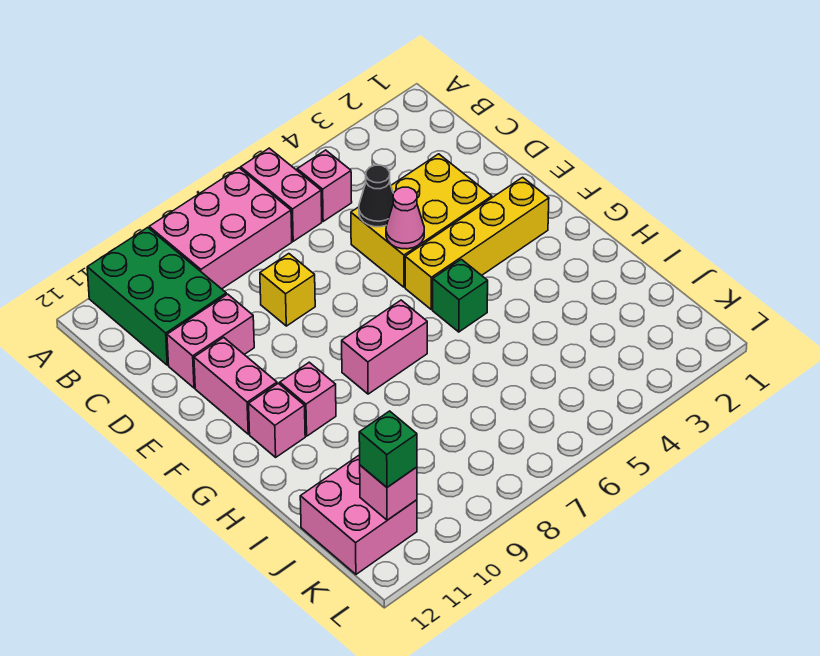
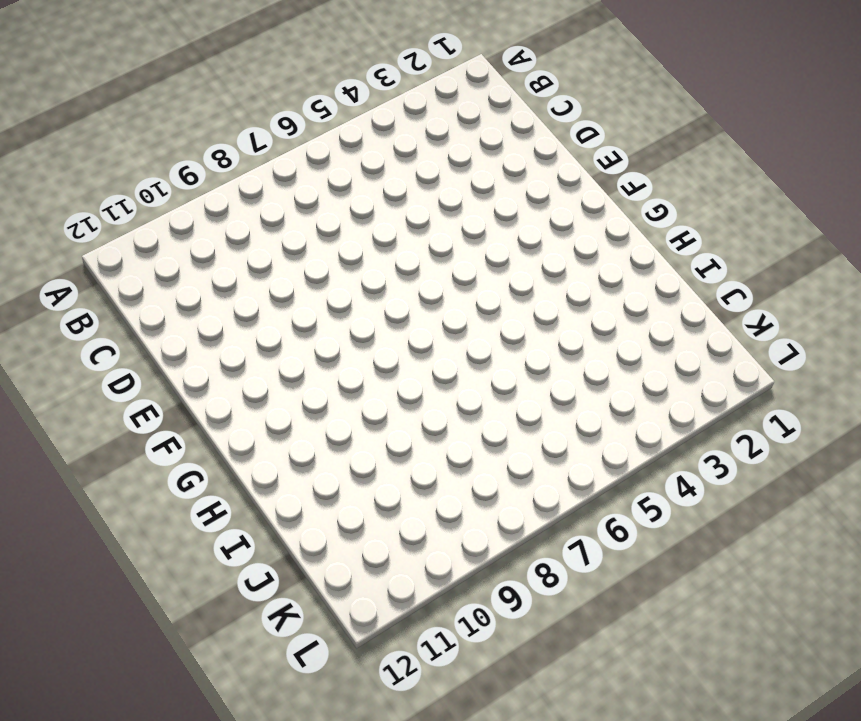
none -> pink 1x2 brick [241,148,322,241]
none -> pink 2x3 brick [149,168,292,289]
none -> green 2x3 brick [87,227,226,365]

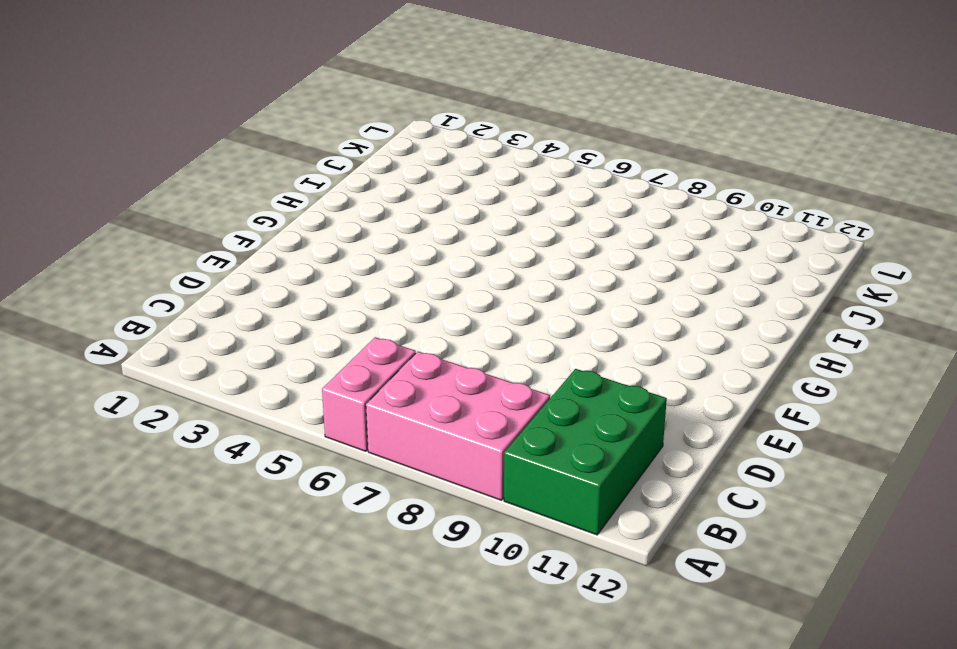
none -> pink 1x1 brick [297,150,352,221]
none -> yellow 2x3 brick [351,154,492,287]
none -> yellow 1x1 brick [260,254,315,326]

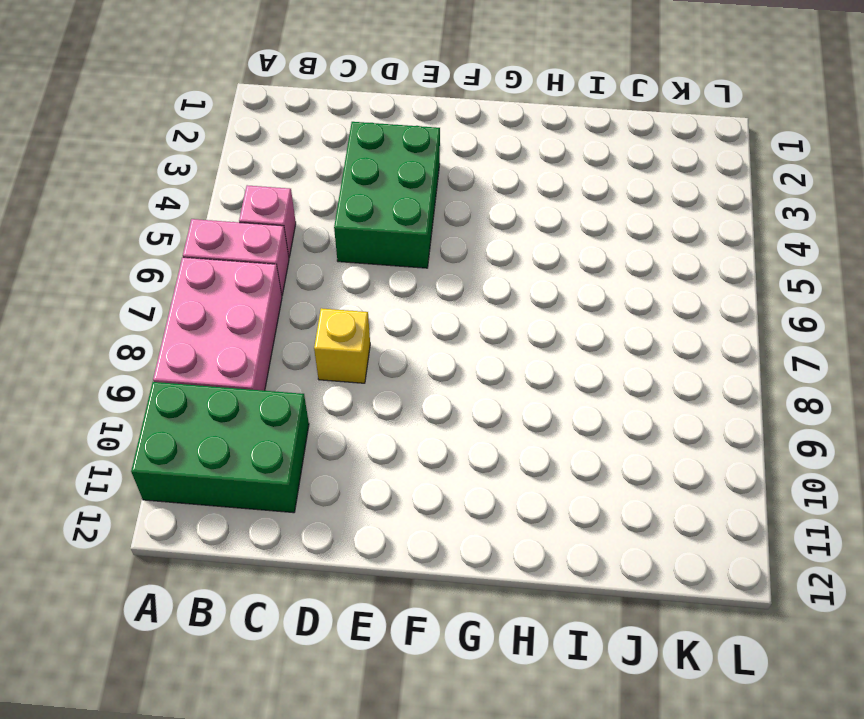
green 2x3 brick [334,122,440,268] -> yellow 2x3 brick [351,154,492,287]
none -> pink 1x2 brick [167,294,254,388]
none -> pink 1x2 brick [194,337,277,434]
none -> yellow 1x4 brick [405,177,549,309]

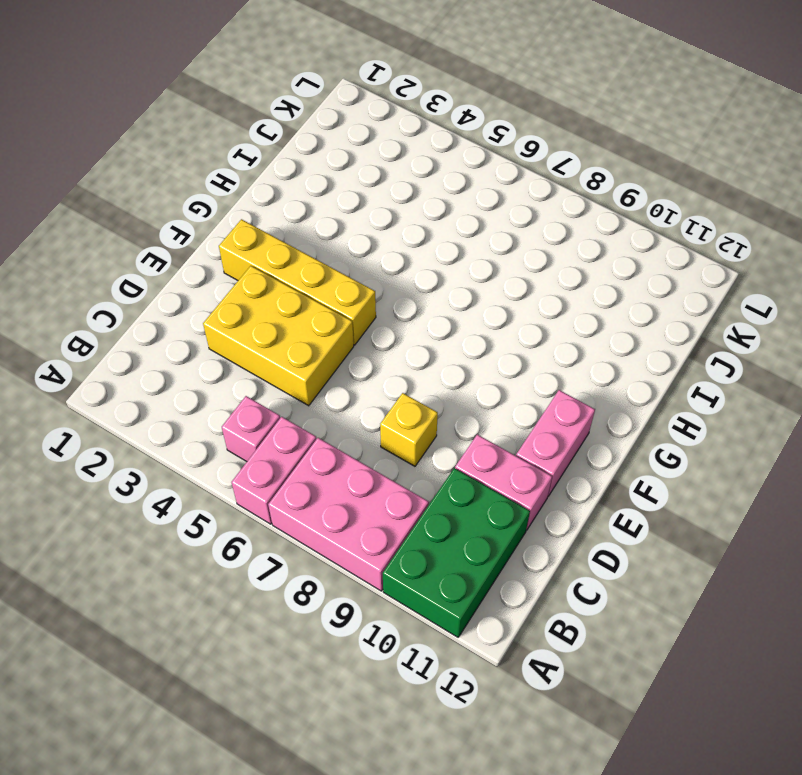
none -> green 1x1 brick [433,259,488,332]
none -> pink 1x2 brick [342,300,427,394]
none -> pink 1x1 brick [280,362,336,436]

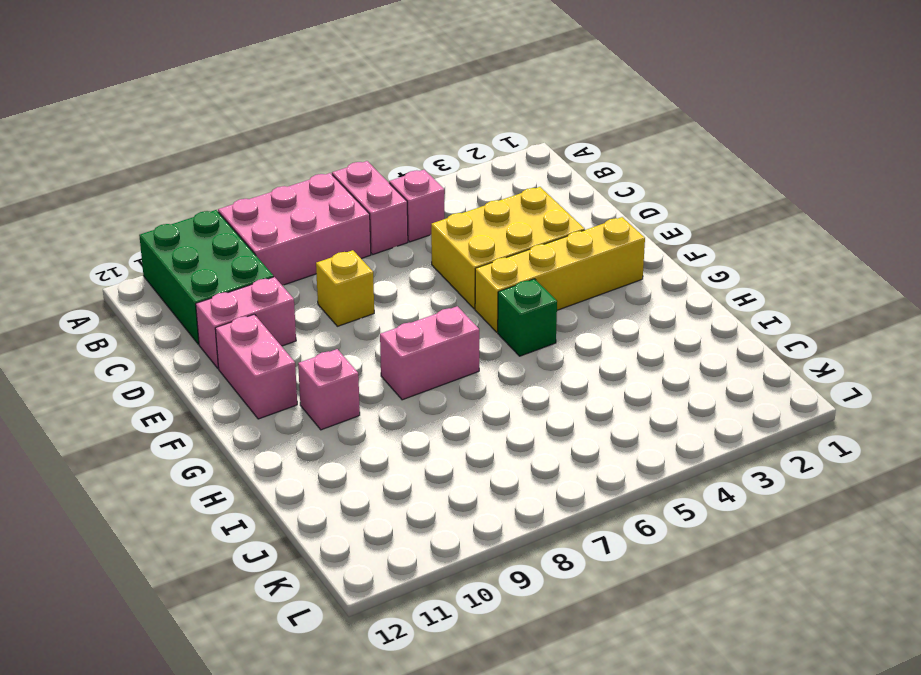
none -> pink 1x1 brick [249,383,305,457]
none -> pink 2x2 brick [300,455,417,574]
none -> black 1x1 cone [359,165,393,227]

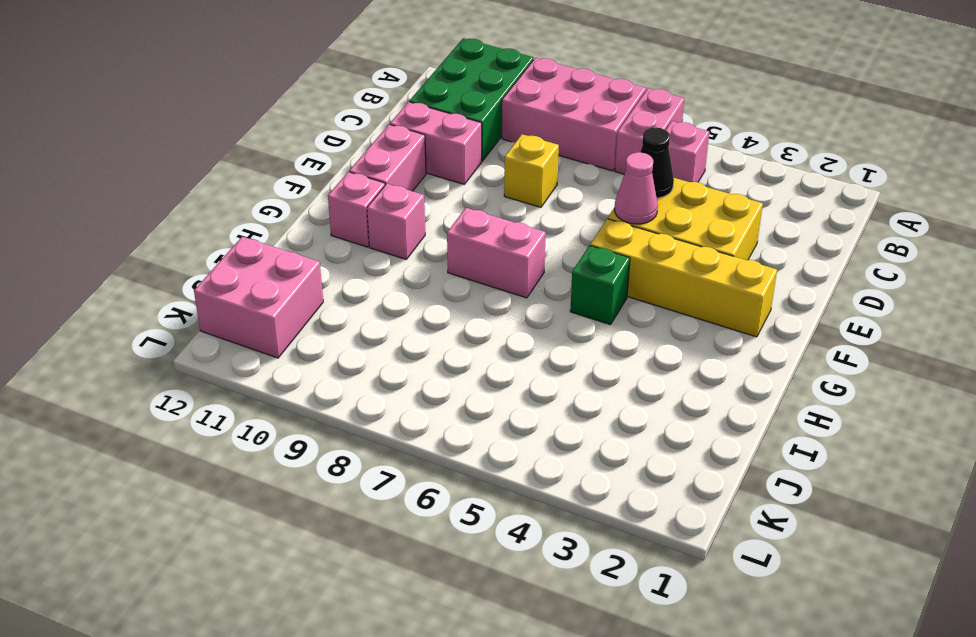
none -> pink 1x1 brick [360,465,417,520]
none -> green 1x1 brick [359,411,417,487]

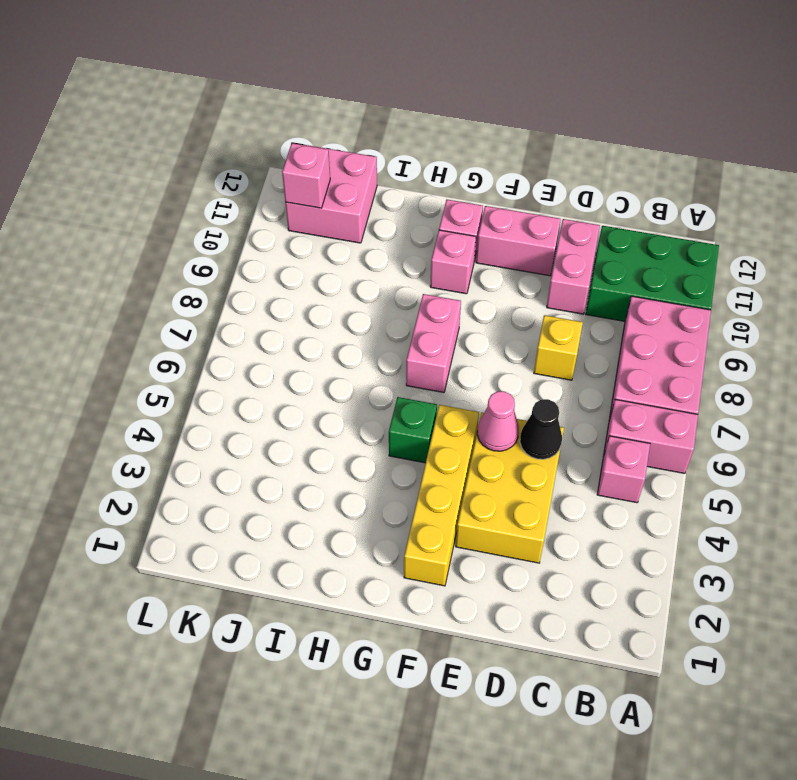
none -> green 1x1 brick [359,411,417,487]

